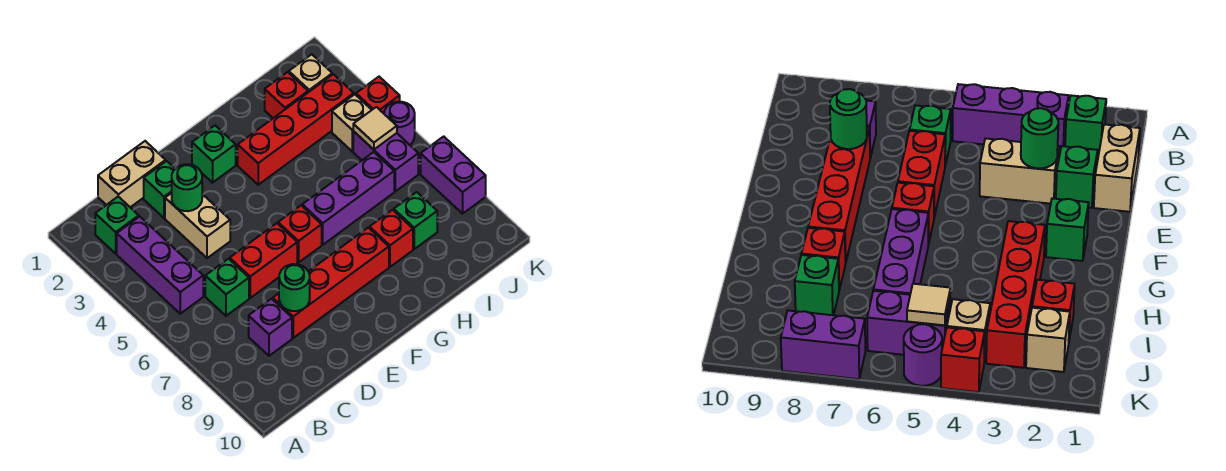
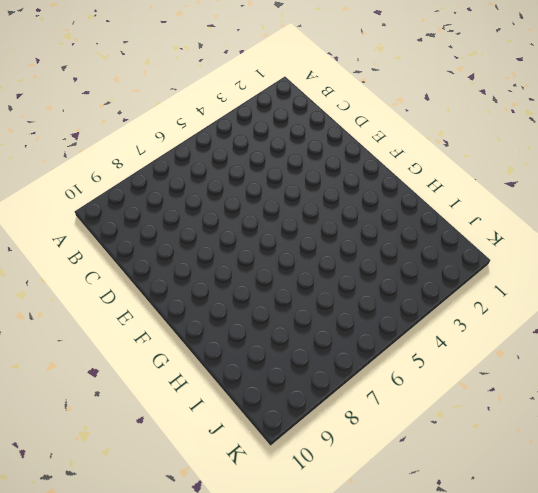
none -> green 1x1 brick [95,197,139,254]
none -> purple 1x3 brick [117,217,203,314]
none -> tan 1x2 brick [98,141,166,207]

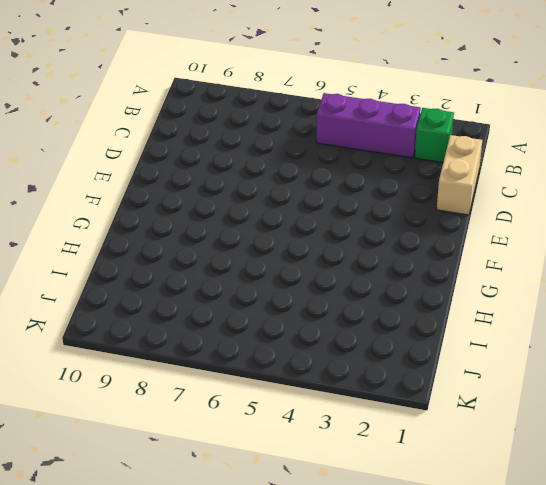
none -> green 1x1 brick [205,259,249,316]
none -> purple 1x1 brick [249,299,292,356]
none -> green 1x1 brick [144,161,175,218]

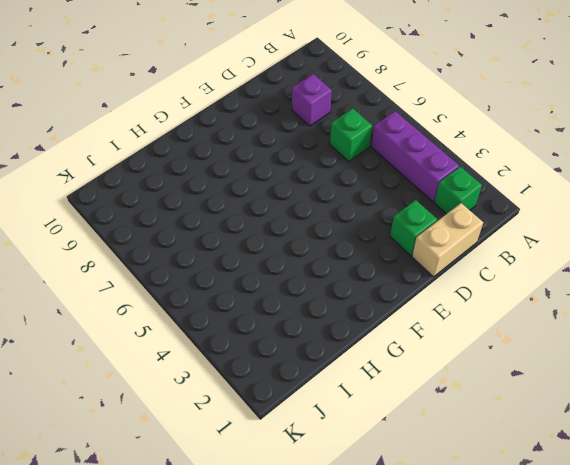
none -> tan 1x2 brick [165,193,230,258]
none -> red 1x2 brick [230,223,297,298]
none -> red 1x4 brick [273,228,389,338]

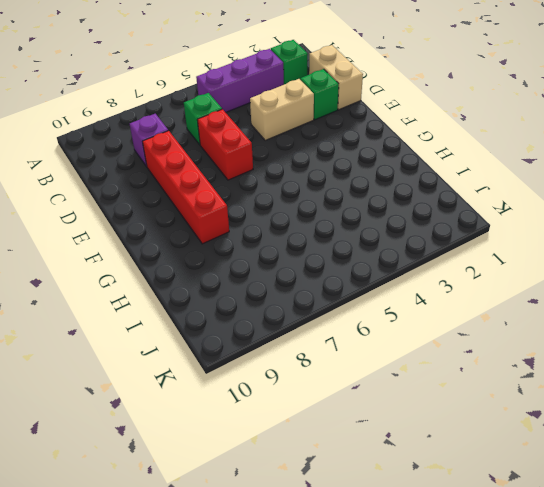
none -> green 1x1 brick [192,126,236,183]
none -> red 1x1 brick [278,206,322,262]
none -> red 1x4 brick [238,74,354,185]

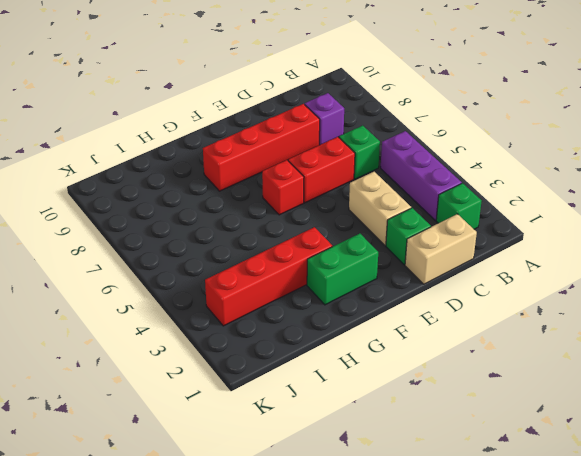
green 1x2 brick [307,234,378,305] -> green 1x1 brick [192,126,236,183]
none -> purple 1x3 brick [302,152,394,245]
none -> red 1x1 brick [370,210,413,267]
none -> red 1x1 brick [265,72,308,118]

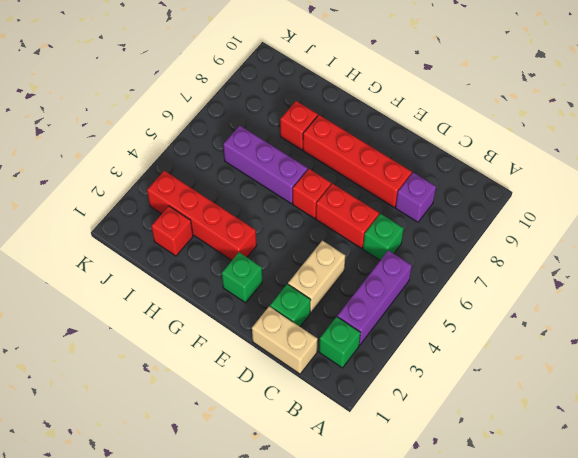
none -> green 1x1 brick [394,192,437,249]
none -> tan 1x1 brick [289,54,332,92]
none -> tan 1x1 brick [332,94,371,151]

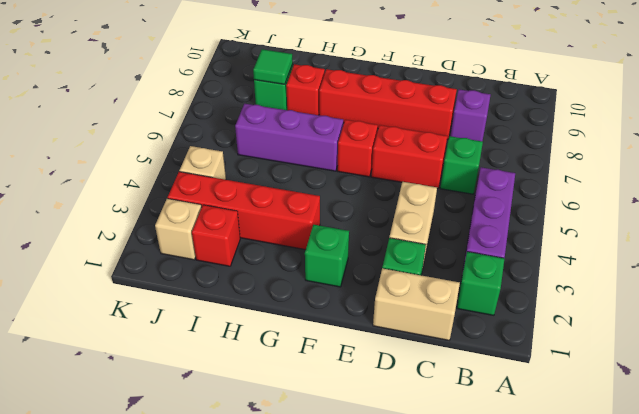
green 1x1 tile [253,49,293,84] -> none
none -> purple 1x2 brick [353,131,418,191]
none -> red 1x1 brick [356,77,400,113]
none -> purple 1x1 round brick [384,102,415,145]

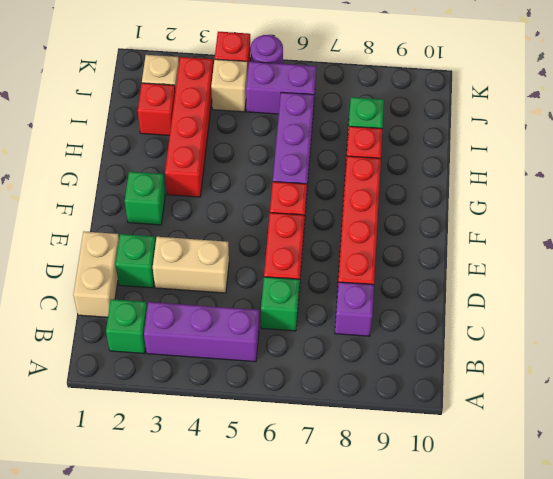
none -> purple 1x2 brick [421,136,486,214]
none -> green 1x1 round brick [172,164,202,211]
none -> green 1x1 round brick [279,264,310,311]

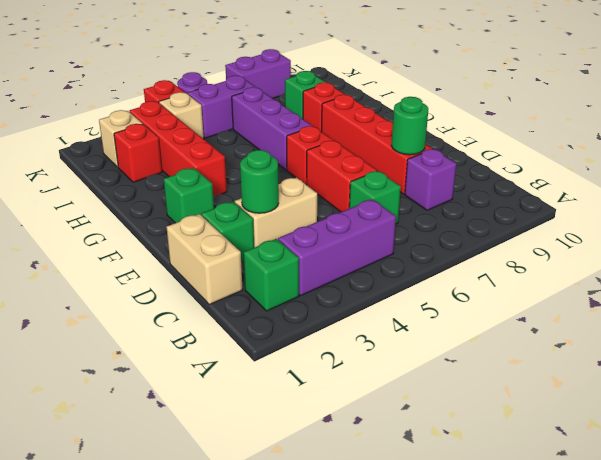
none -> tan 1x1 tile [353,107,397,150]

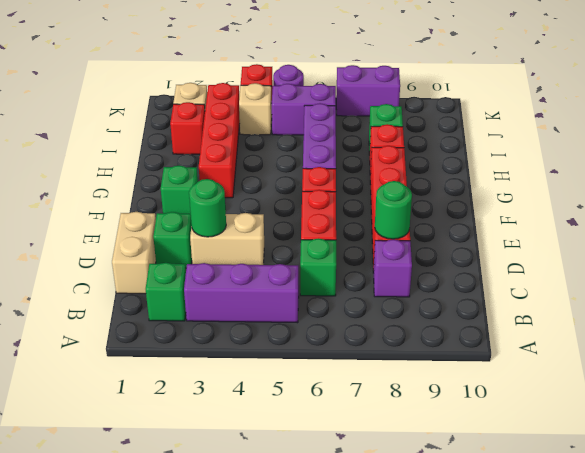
none -> tan 1x1 tile [353,107,397,150]

